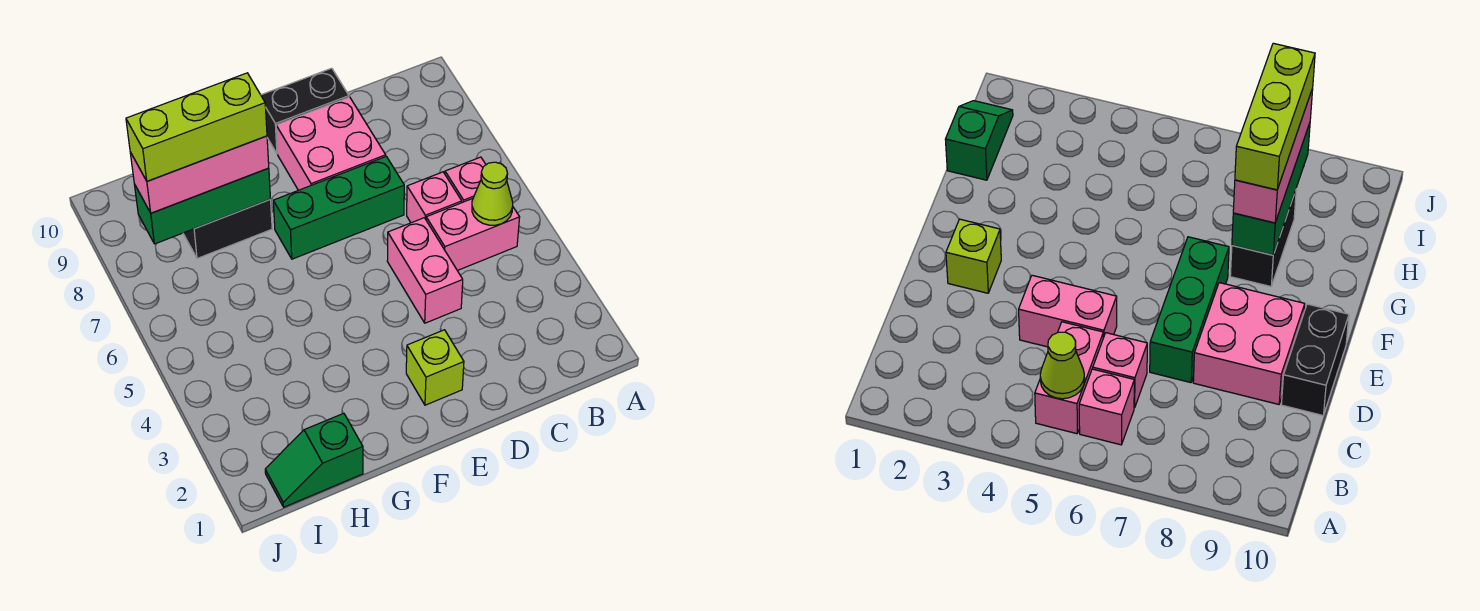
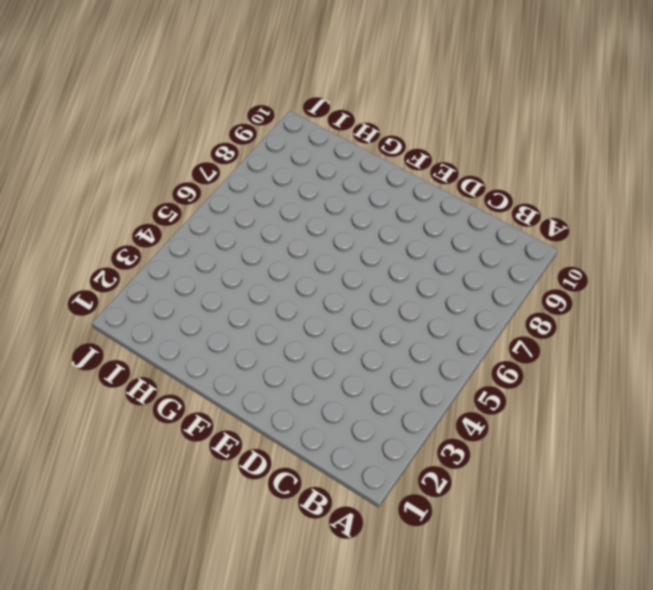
none -> pink 1x2 brick [426,199,520,271]
none -> pink 1x1 brick [445,157,486,202]
none -> pink 1x1 brick [407,172,462,223]

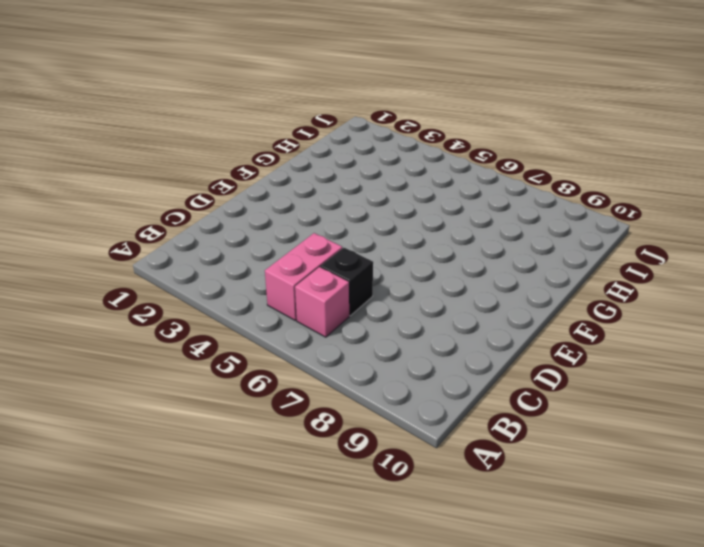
black 1x1 brick [321,248,373,316] -> pink 1x1 brick [407,172,462,223]
none -> pink 1x2 brick [387,218,463,323]
none -> green 1x3 brick [273,156,404,259]
none -> pink 2x2 brick [276,97,386,190]

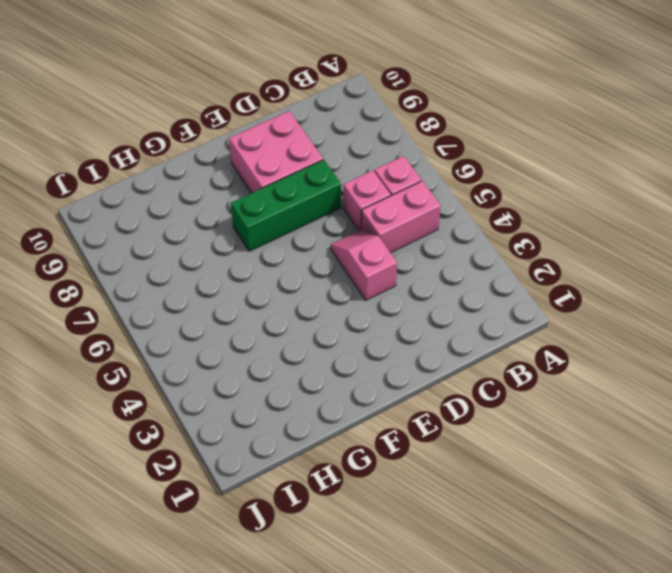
pink 1x2 slope [330,230,397,300] -> pink 1x2 brick [387,218,463,323]
none -> black 1x2 brick [261,68,349,154]
none -> lime 1x1 brick [406,330,464,405]
none -> black 1x2 brick [183,200,272,258]

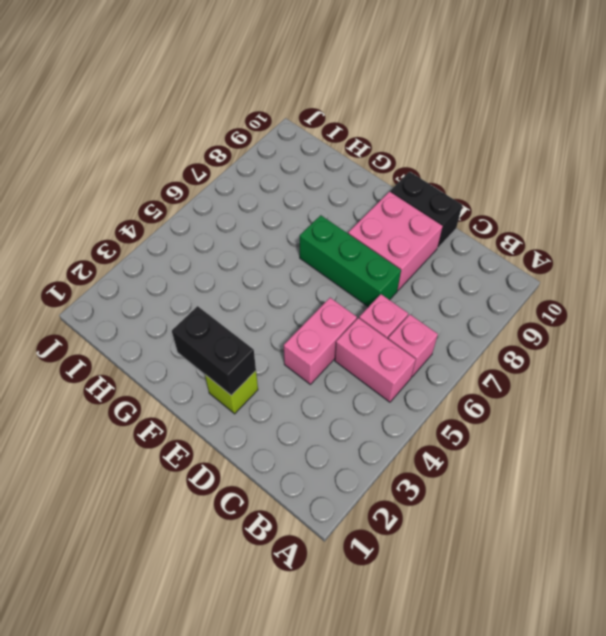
black 1x2 brick [172,306,256,396] -> black 1x2 brick moved to [183,200,272,258]
none -> green 1x2 slope [265,413,363,507]
none -> lime 1x1 cone [472,162,513,225]
none -> green 1x3 brick [134,168,271,244]

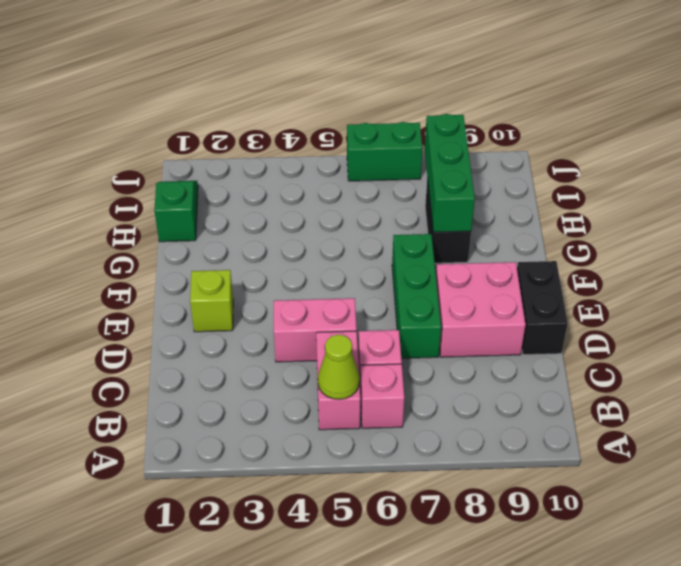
green 1x2 brick [347,122,422,181] -> none
none -> pink 1x3 brick [130,136,269,213]
none -> lime 1x3 brick [126,73,267,181]

